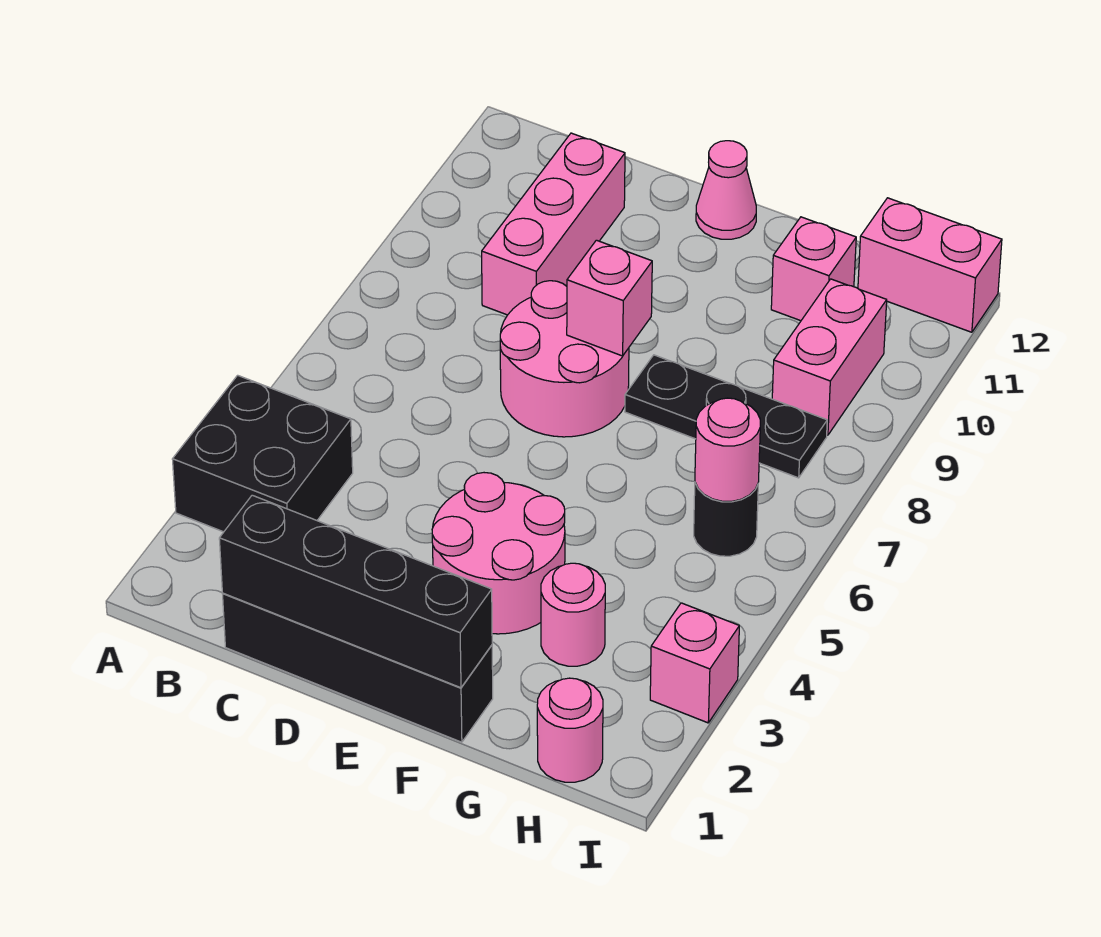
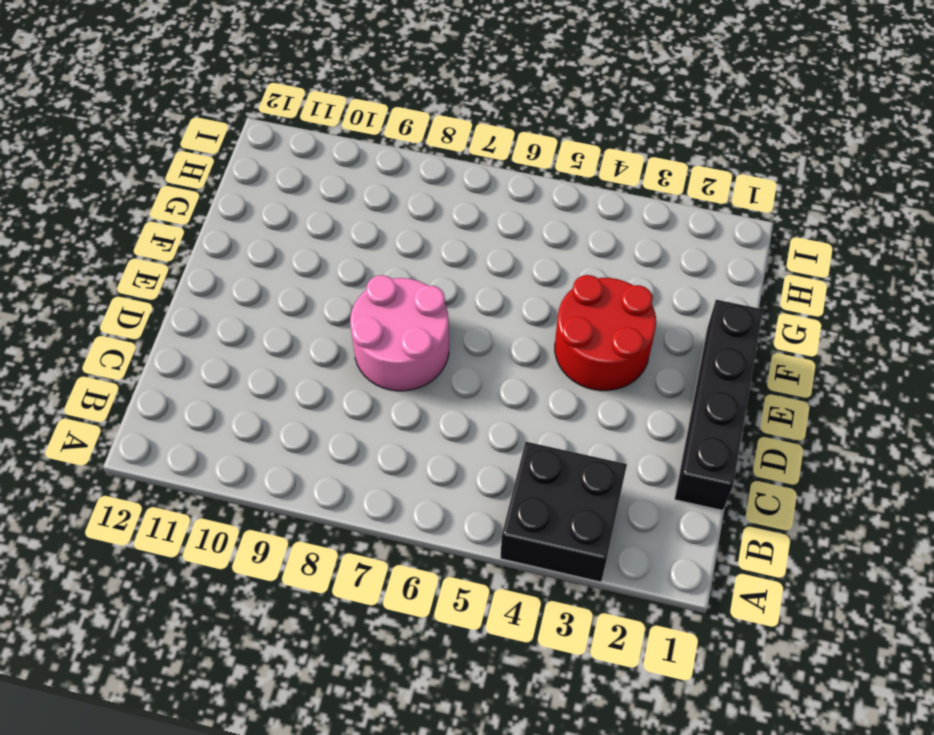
red 2x2 round brick [555,275,656,391] -> pink 2x2 round brick [432,473,565,634]
none -> pink 1x3 brick [482,133,625,315]
none -> pink 1x1 cone [696,141,756,239]
none -> black 1x3 plate [625,355,827,478]

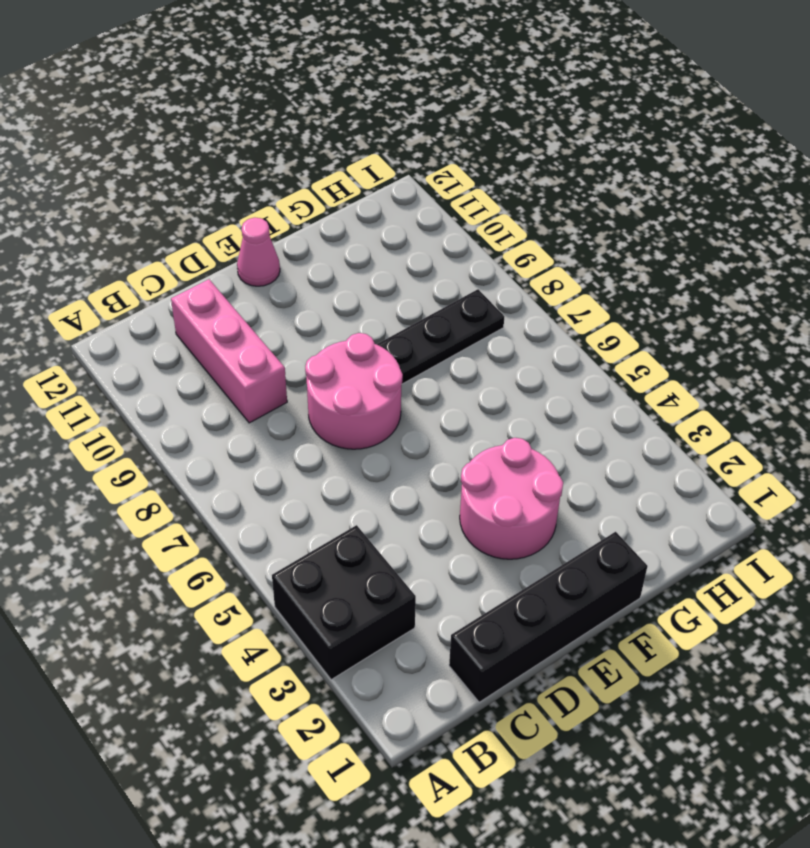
none -> pink 1x1 round brick [541,563,605,666]
none -> pink 1x1 brick [771,217,856,321]
none -> pink 1x1 round brick [537,678,603,782]

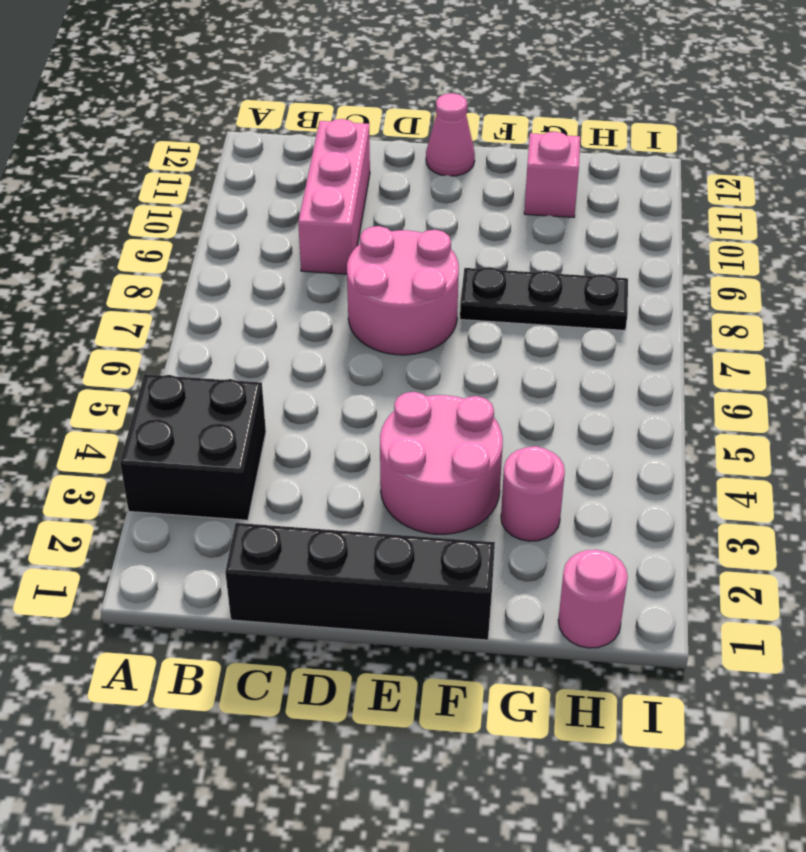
none -> black 1x1 round brick [694,483,758,556]
none -> pink 1x2 brick [772,279,887,435]
none -> pink 1x2 brick [858,198,1002,332]

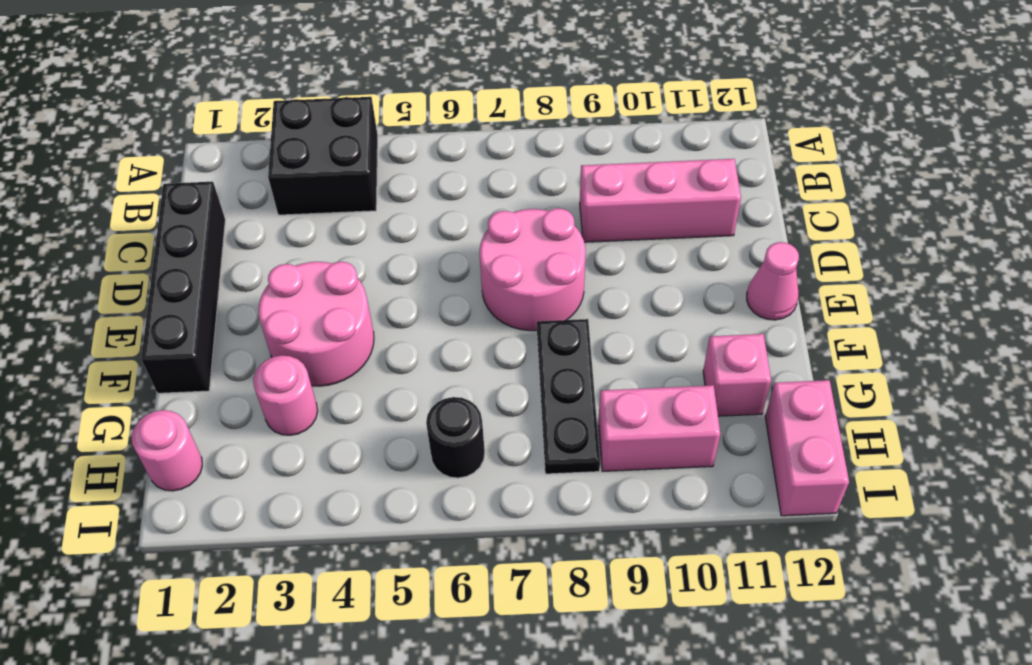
none -> pink 1x1 brick [650,603,739,723]
none -> black 1x4 brick [219,495,492,688]
none -> pink 1x1 brick [567,240,652,356]

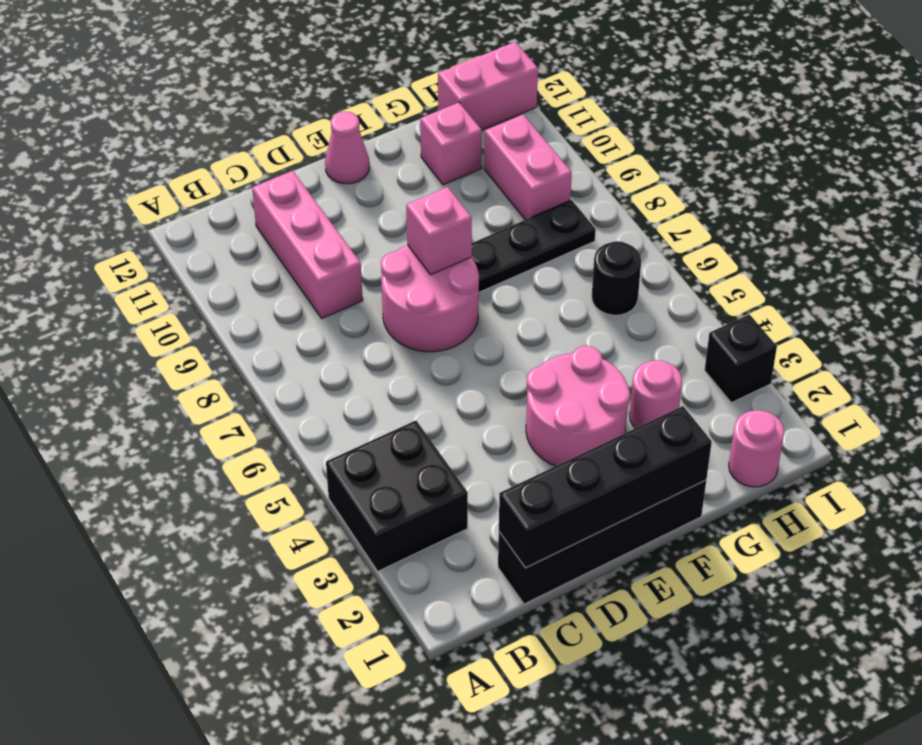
black 1x1 brick [705,314,777,403] -> pink 1x1 brick [650,603,739,723]
none -> pink 1x1 round brick [695,398,760,501]

